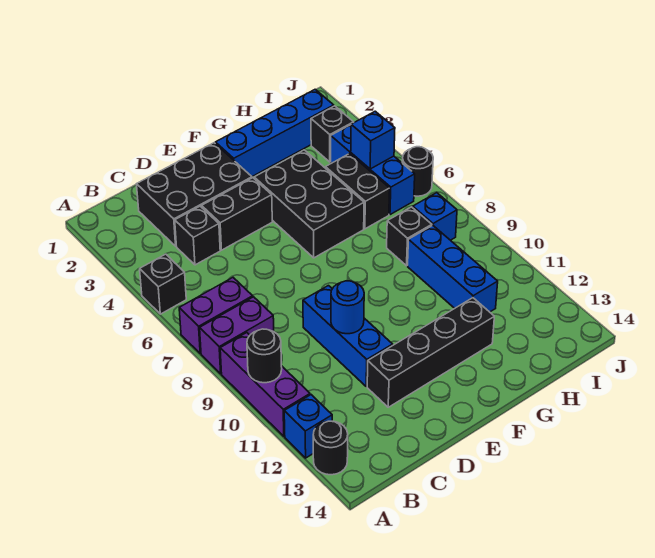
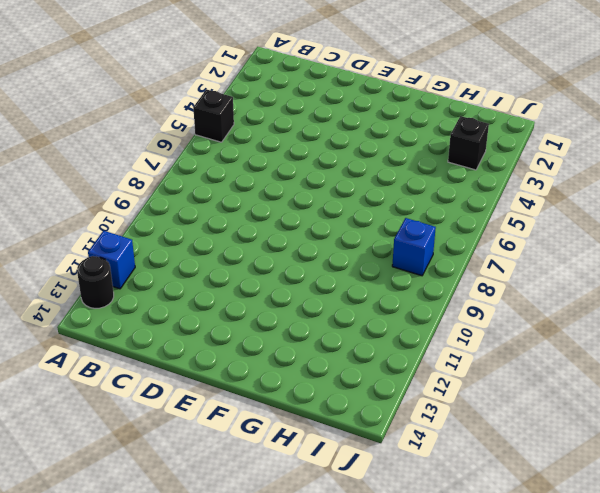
none -> purple 1x2 brick [179,278,253,353]
none -> purple 1x2 brick [200,297,274,374]
none -> purple 1x3 brick [220,333,310,436]

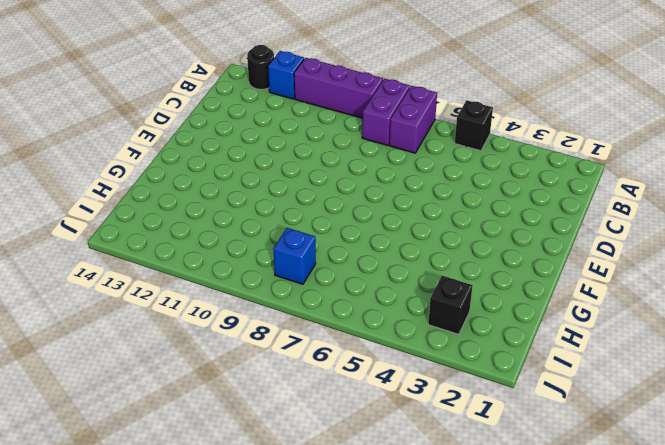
none -> black 2x3 brick [137,143,252,246]
none -> black 1x1 brick [175,206,220,265]
none -> black 1x2 brick [202,178,272,250]

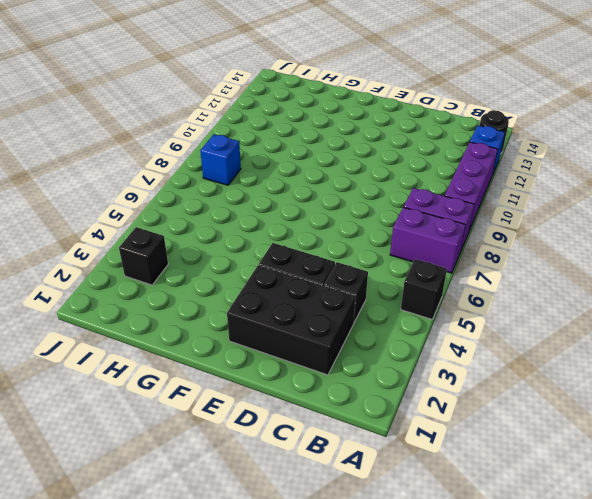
none -> blue 1x3 brick [303,286,393,387]
none -> black 1x4 brick [367,298,494,407]
none -> blue 1x4 brick [215,90,334,176]

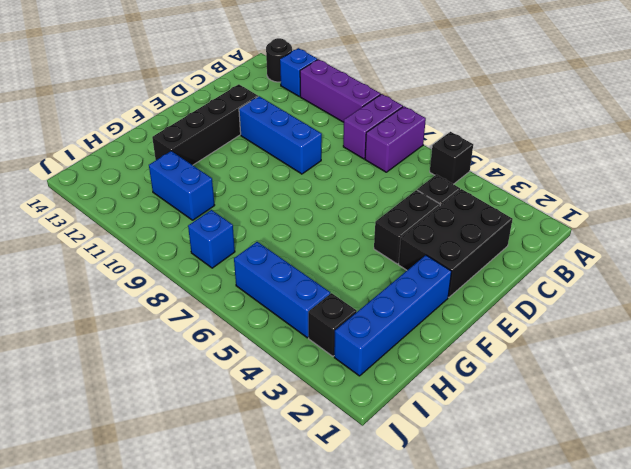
blue 1x2 brick [149,151,215,220] -> blue 1x3 brick [408,225,498,312]
none -> black 2x3 brick [254,150,364,258]
none -> black 1x2 brick [326,154,390,229]
none -> black 1x1 brick [387,207,432,266]

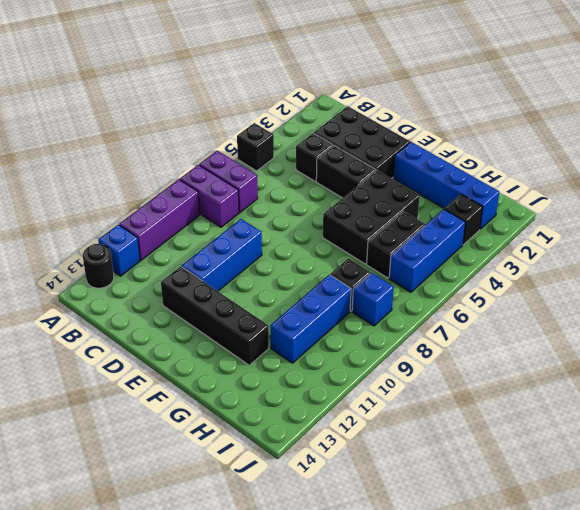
none -> black 1x1 round brick [402,147,433,196]
none -> black 1x1 round brick [247,329,282,383]
none -> blue 1x1 round brick [331,281,364,334]

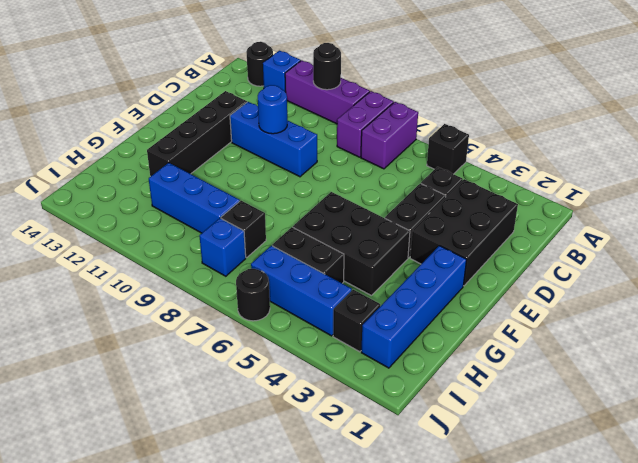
none -> blue 1x1 brick [351,111,395,169]

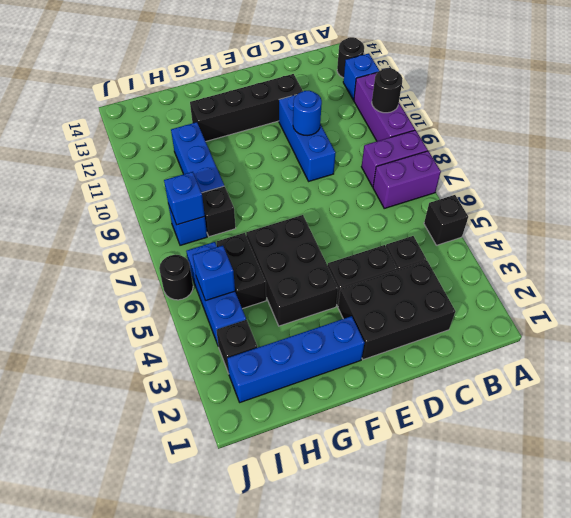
blue 1x1 brick [164,172,205,225] -> none

